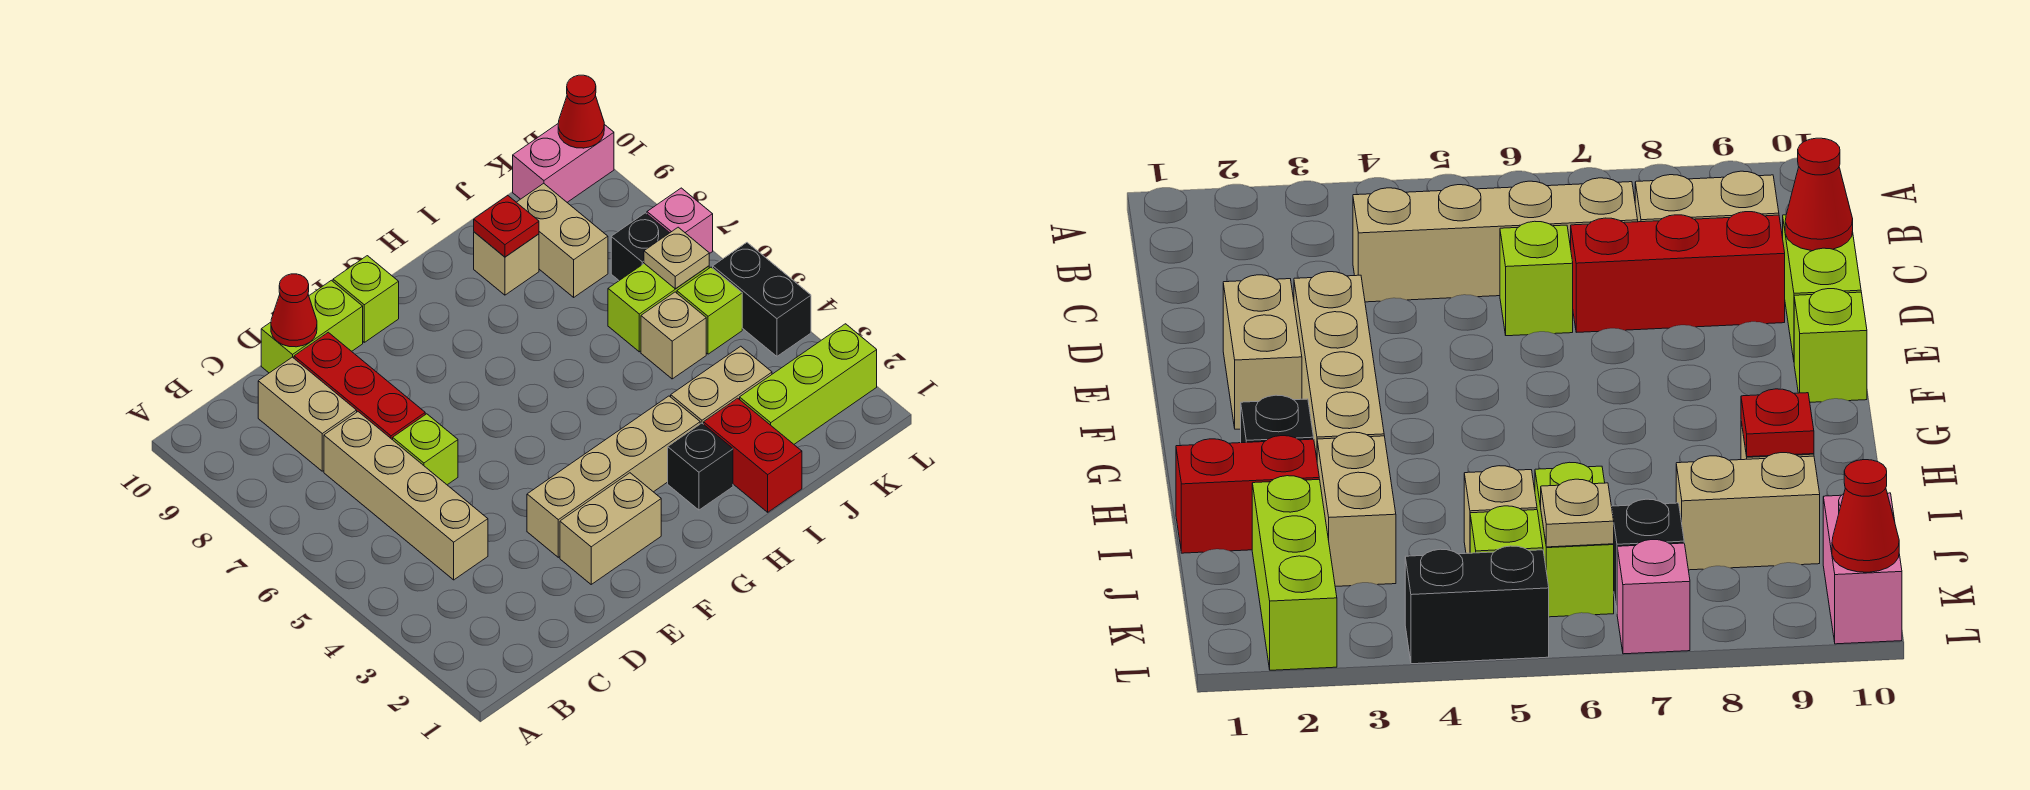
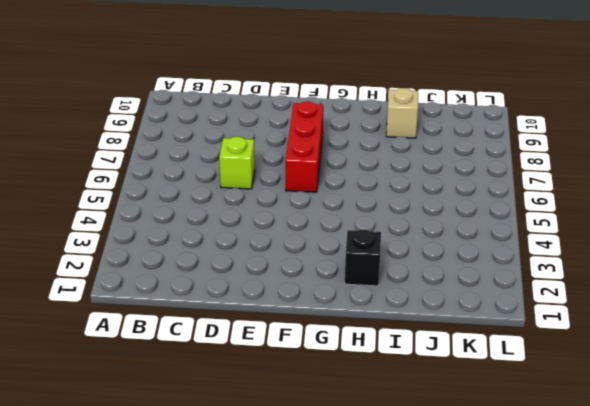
red 1x3 brick [286,102,323,192] -> red 1x3 brick moved to [294,332,425,440]
none -> tan 1x4 brick [324,412,488,580]
none -> tan 1x2 brick [258,357,357,471]
none -> lime 1x2 brick [261,280,363,373]

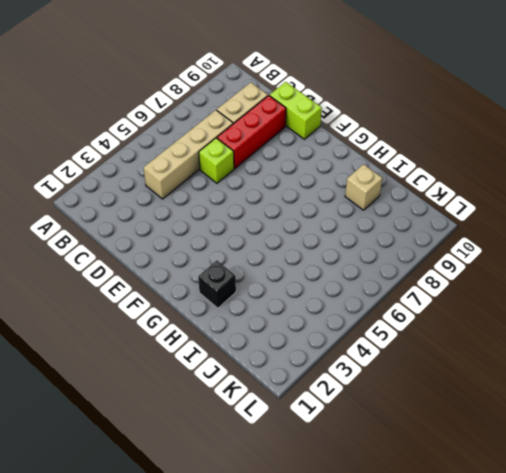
none -> tan 1x2 brick [560,473,661,584]
none -> tan 1x4 brick [527,396,700,557]
none -> lime 1x1 brick [333,256,399,342]

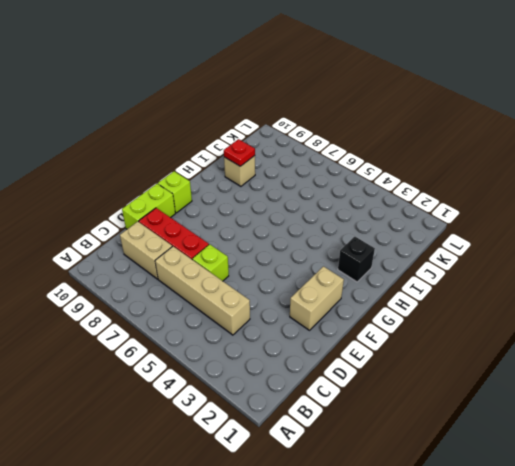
none -> tan 1x4 brick [527,396,700,557]
none -> red 1x2 brick [704,398,802,512]
none -> tan 1x2 brick [671,346,772,424]

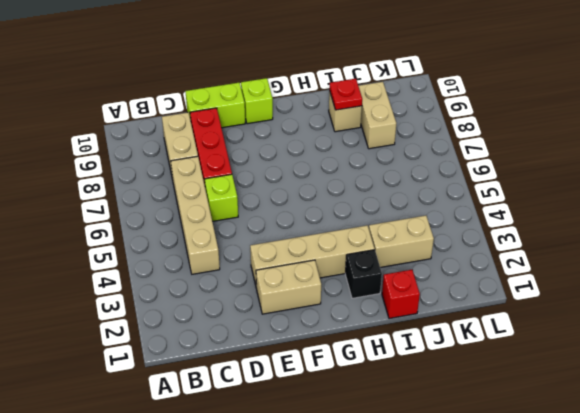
red 1x1 brick [382,270,420,319] -> red 1x2 brick [704,398,802,512]
none -> lime 1x3 brick [740,324,877,444]
none -> tan 1x1 brick [641,292,706,379]
none -> lime 1x2 brick [608,264,709,352]

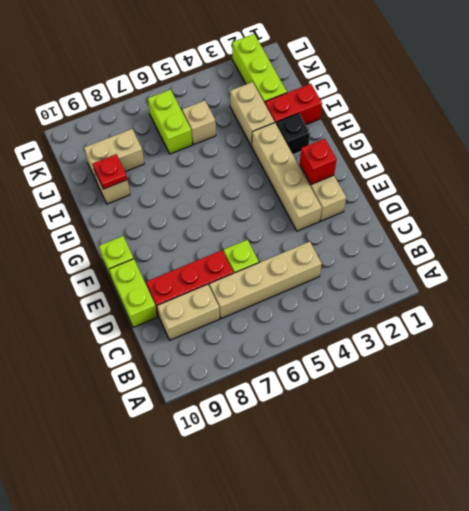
red 1x1 brick [300,139,337,184] -> none
none -> lime 1x1 brick [677,267,742,354]
none -> black 1x1 brick [611,213,669,280]
none -> pink 1x2 brick [513,124,614,202]

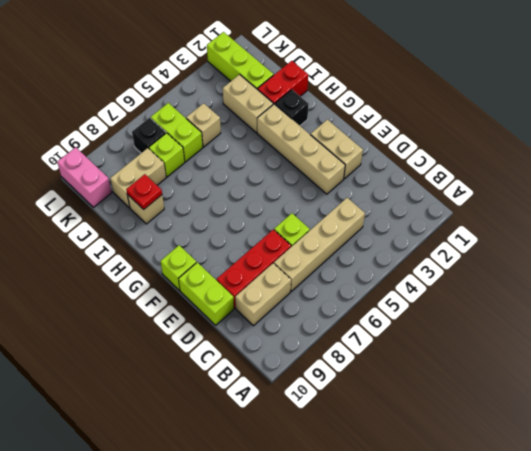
lime 1x1 brick [149,133,185,177] -> lime 1x1 brick moved to [677,267,742,354]
none -> black 1x2 brick [713,243,811,356]
none -> pink 1x1 brick [647,188,713,254]
none -> red 1x1 cone [271,274,317,347]

